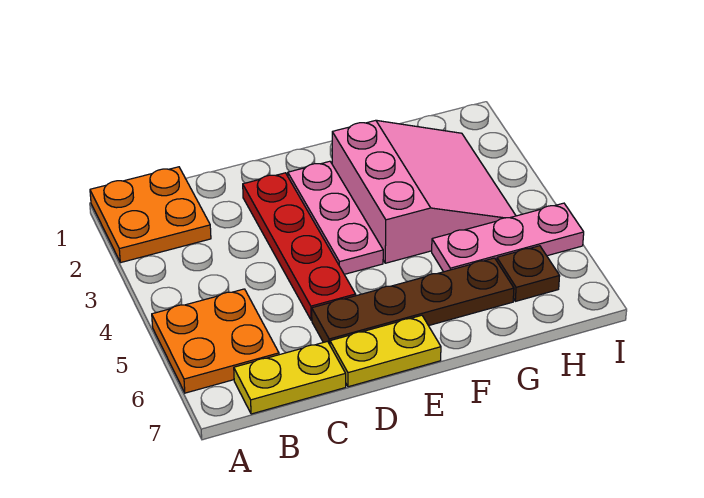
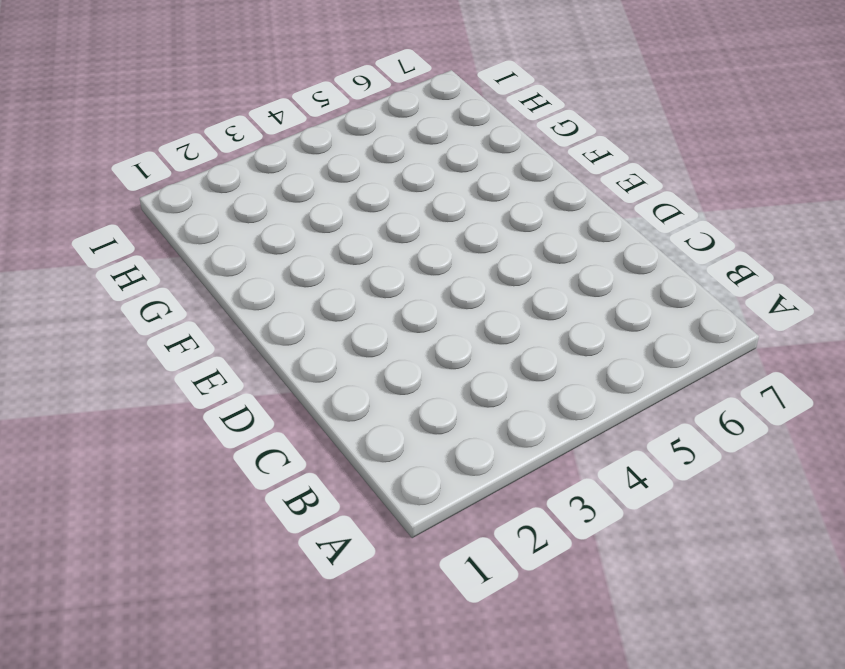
none -> orange 2x2 plate [90,167,211,263]
none -> orange 2x2 plate [152,289,279,393]

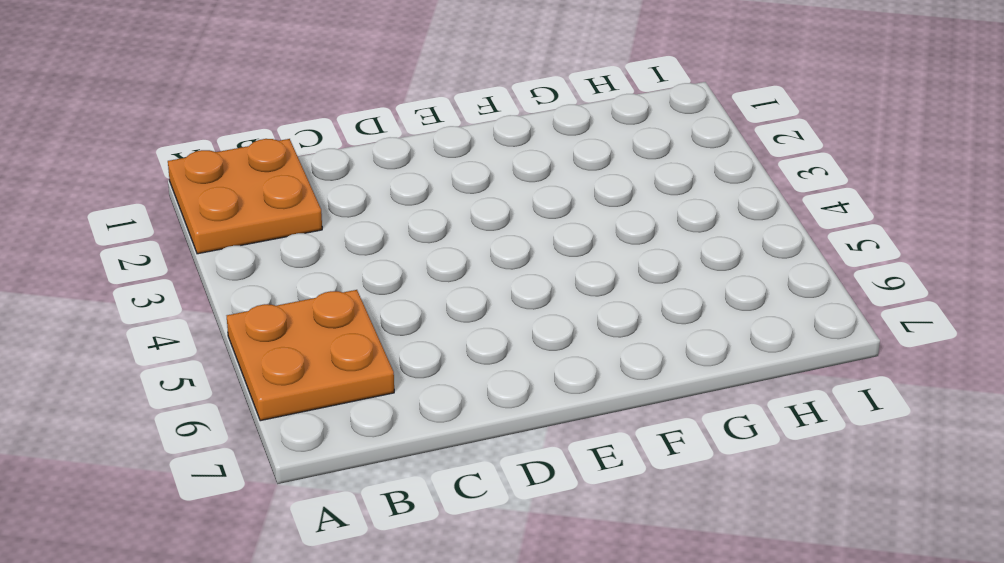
none -> yellow 1x2 plate [234,341,346,414]
none -> red 1x4 plate [243,173,356,320]

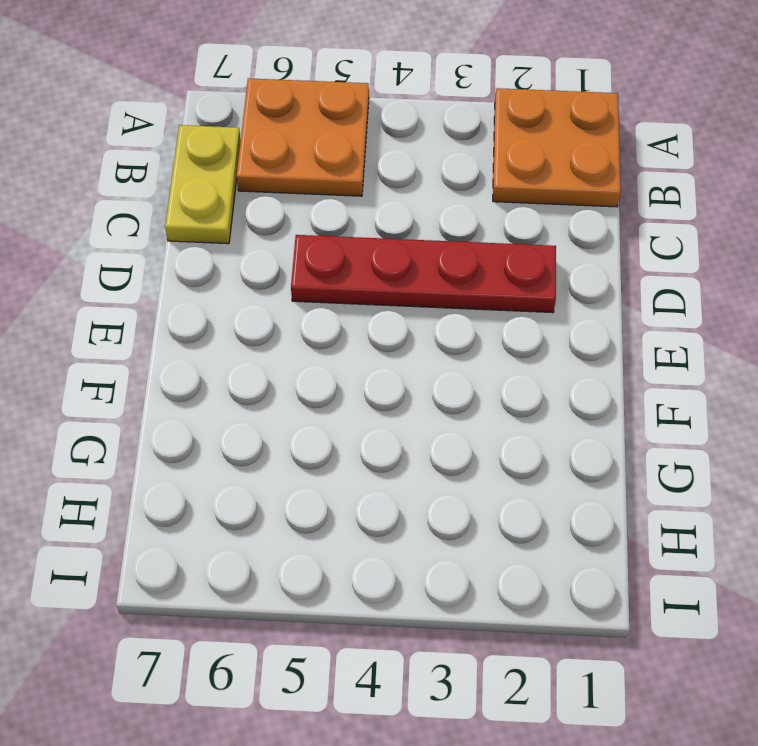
none -> brown 1x4 plate [312,258,514,344]
none -> yellow 1x2 plate [330,315,441,387]

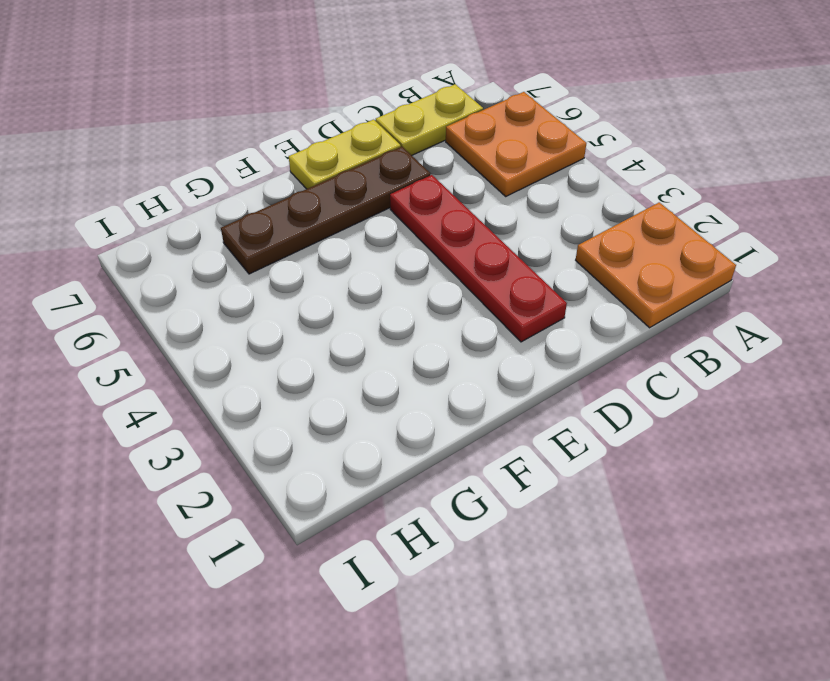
none -> pink 1x3 plate [288,161,383,274]
none -> pink 3x3 slope [332,120,516,263]

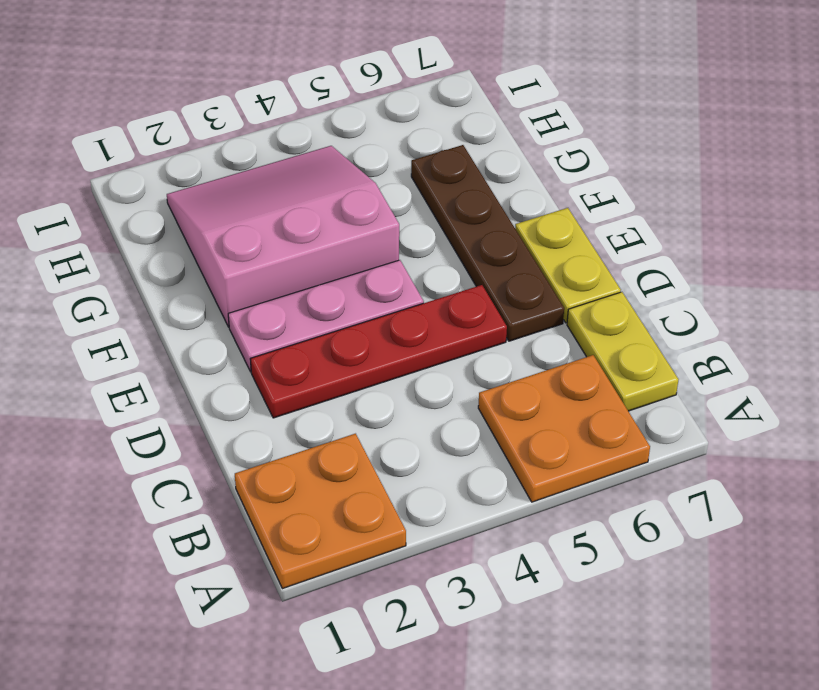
none -> pink 1x3 plate [432,203,584,272]
none -> brown 1x1 plate [497,246,560,301]

